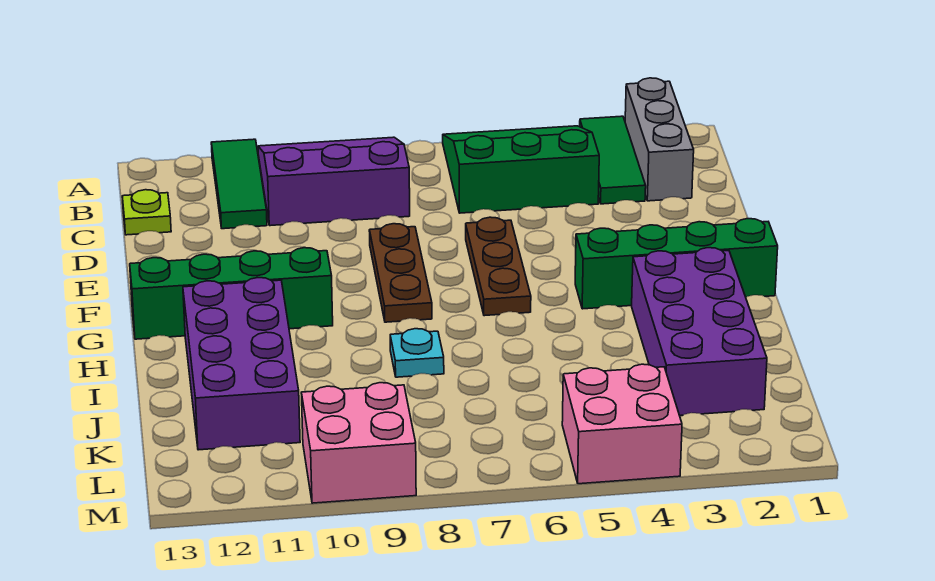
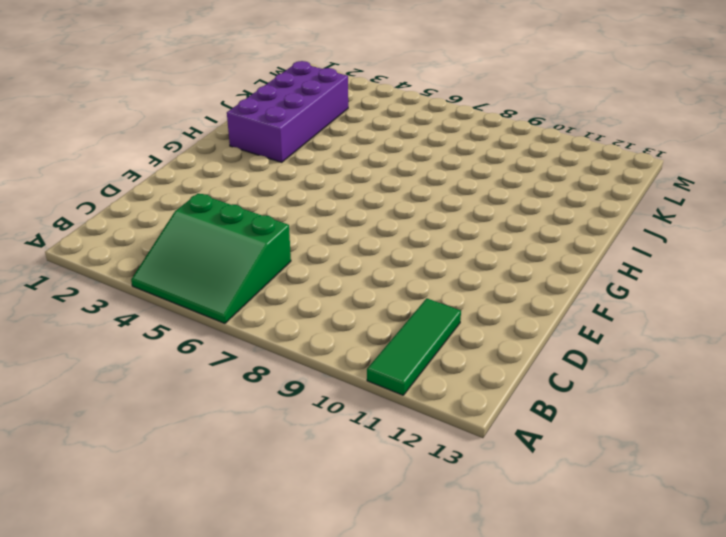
none -> grey 1x3 brick [625,78,694,201]
none -> green 1x3 tile [580,116,646,204]
none -> purple 3x3 slope [258,137,410,226]

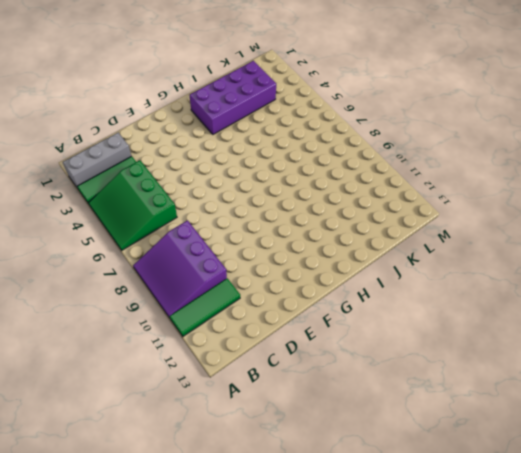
none -> lime 1x1 plate [122,190,171,235]
none -> brown 1x3 plate [466,217,531,316]
none -> brown 1x3 plate [369,224,432,322]

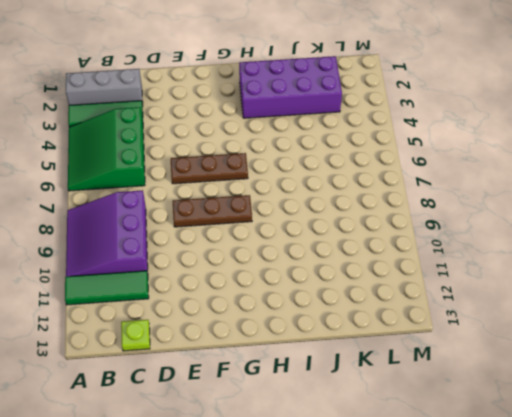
none -> green 1x4 brick [575,219,778,309]
none -> green 1x4 brick [130,248,333,339]
none -> purple 2x4 brick [183,278,300,450]

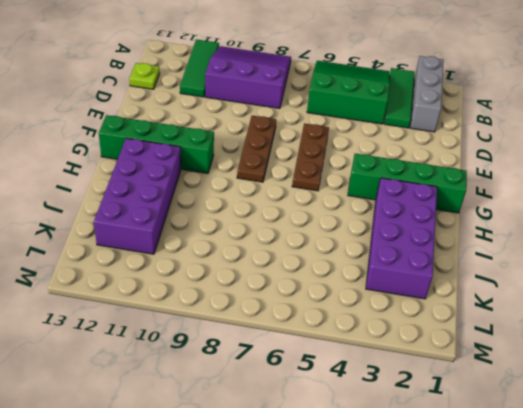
none -> cyan 1x1 plate [390,329,444,377]
none -> pink 2x2 brick [562,364,682,484]
none -> pink 2x2 brick [301,383,416,503]

